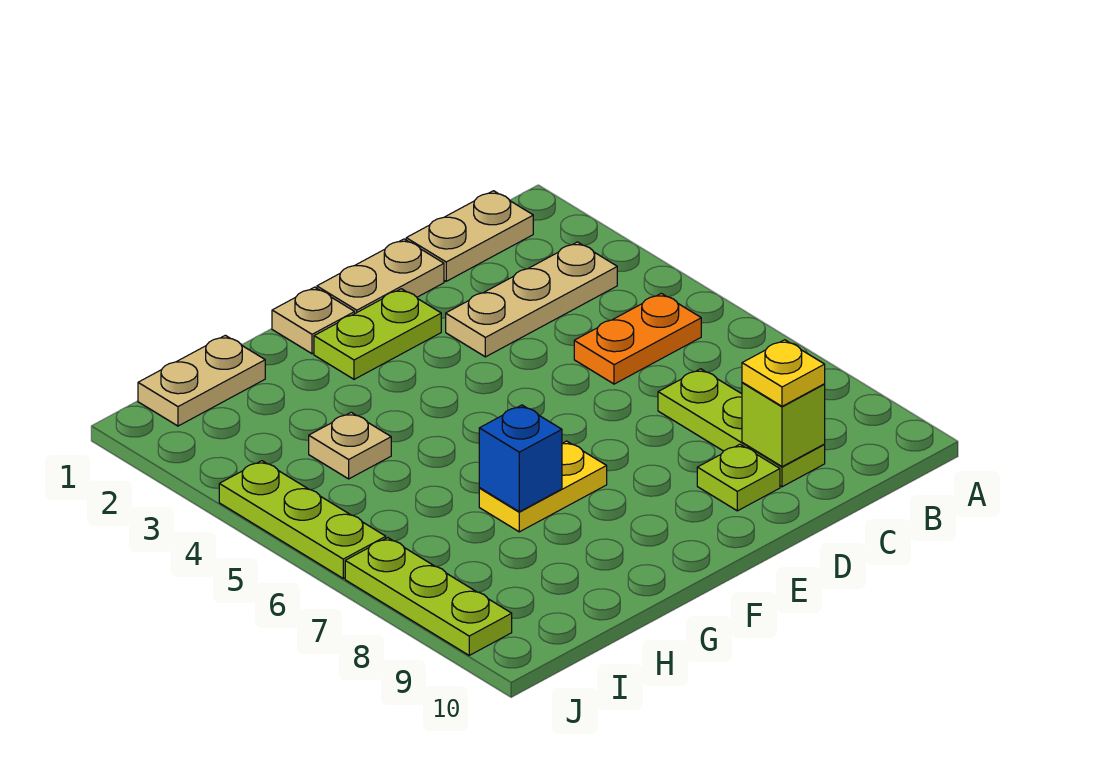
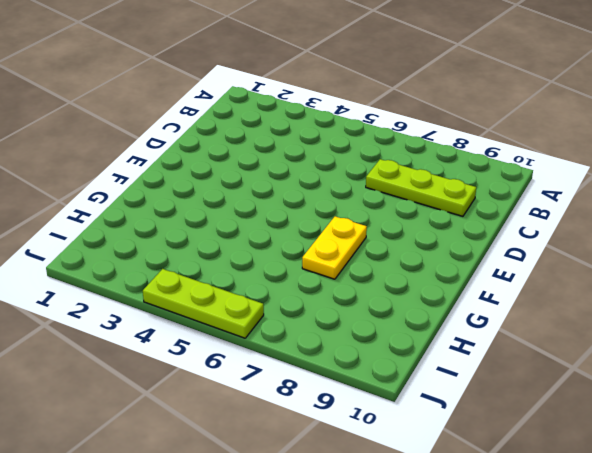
none -> tan 1x2 plate [406,191,533,281]
none -> tan 1x3 plate [446,242,617,357]
none -> orange 1x2 plate [574,293,701,384]

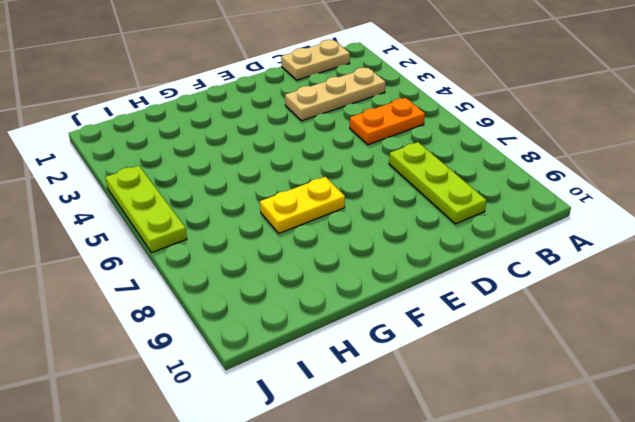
none -> tan 1x2 plate [317,239,444,313]
none -> lime 1x1 plate [697,444,780,511]
none -> lime 1x2 plate [314,289,441,379]

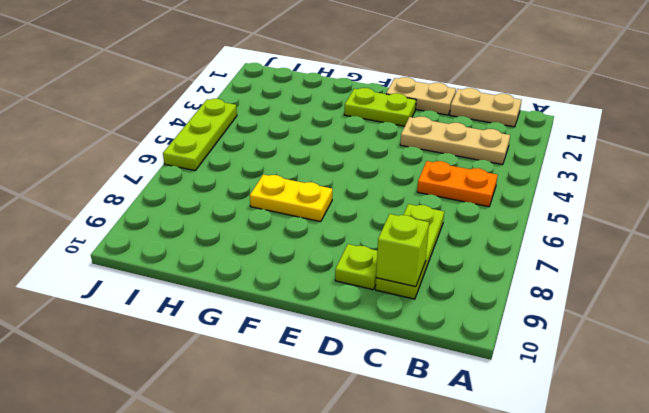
none -> tan 1x1 plate [272,287,355,354]
none -> tan 1x2 plate [138,335,265,426]
none -> tan 1x1 plate [309,412,391,479]

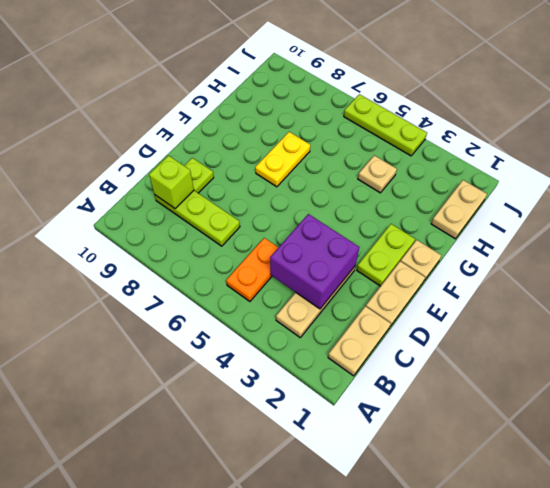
purple 2x2 brick [270,214,359,309] -> none
none -> lime 1x3 plate [345,538,512,655]
none -> blue 1x1 brick [479,405,562,512]
none -> yellow 1x1 plate [742,340,825,406]

